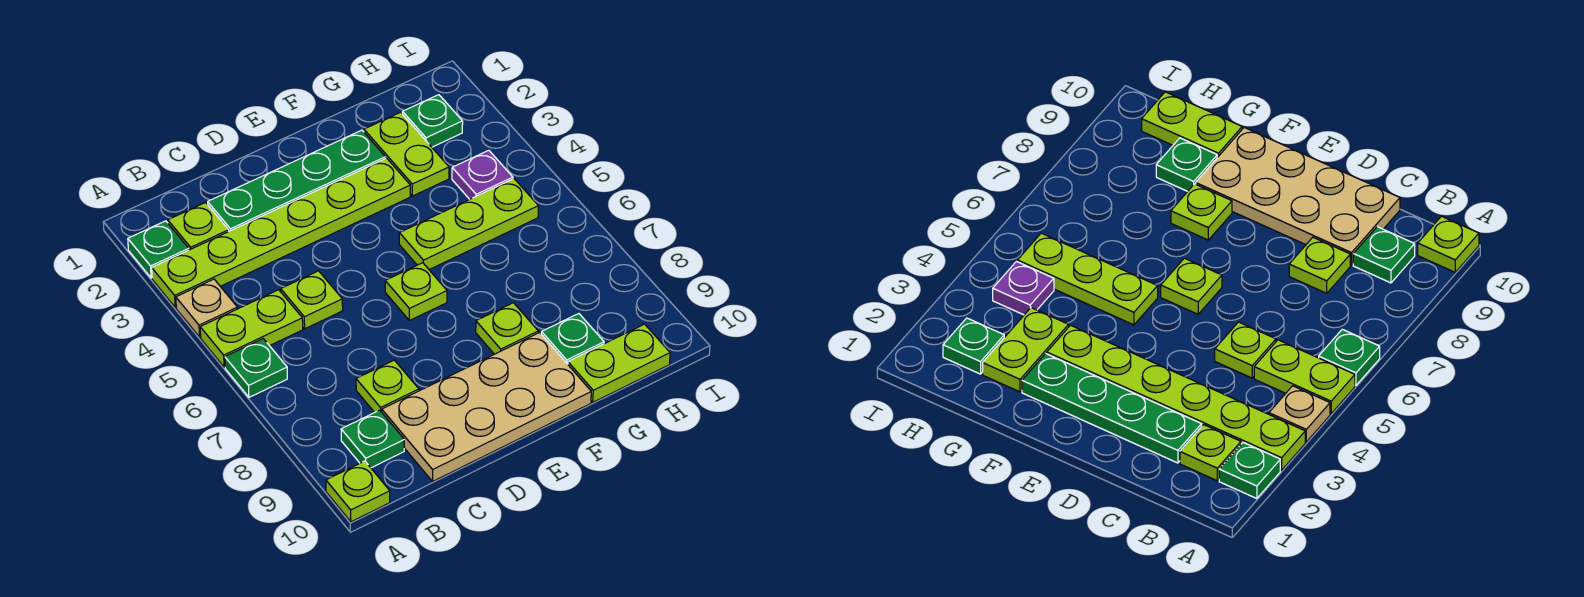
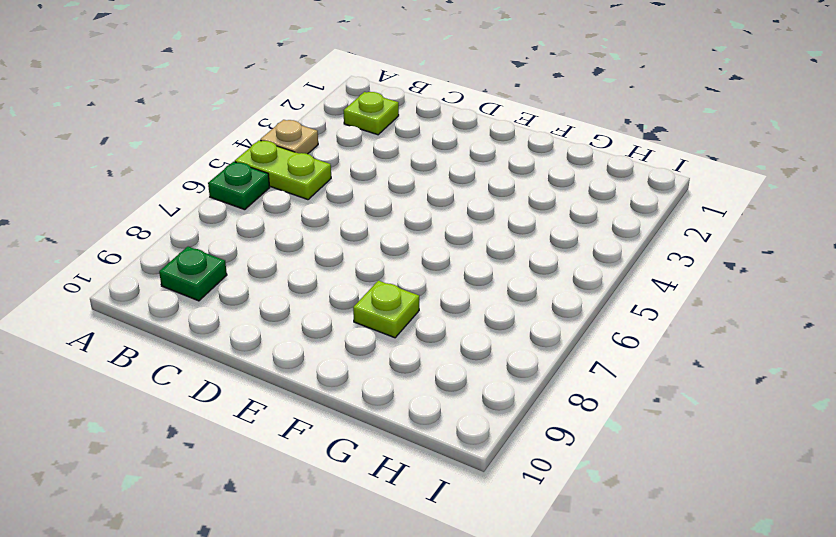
none -> green 1x1 plate [128,221,189,278]
none -> lime 1x6 plate [152,158,410,307]
none -> lime 1x1 plate [326,461,390,522]

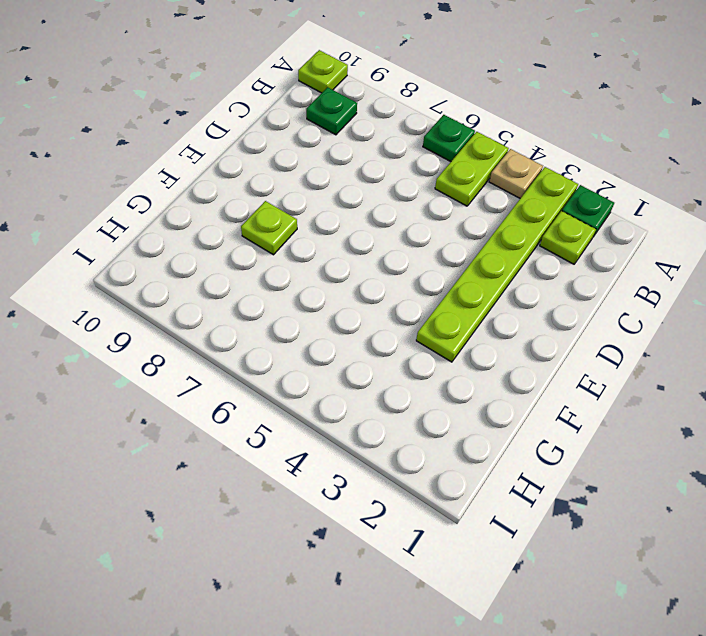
none -> green 1x4 plate [208,130,386,231]
none -> lime 1x1 plate [281,271,343,329]
none -> lime 1x1 plate [356,360,419,412]

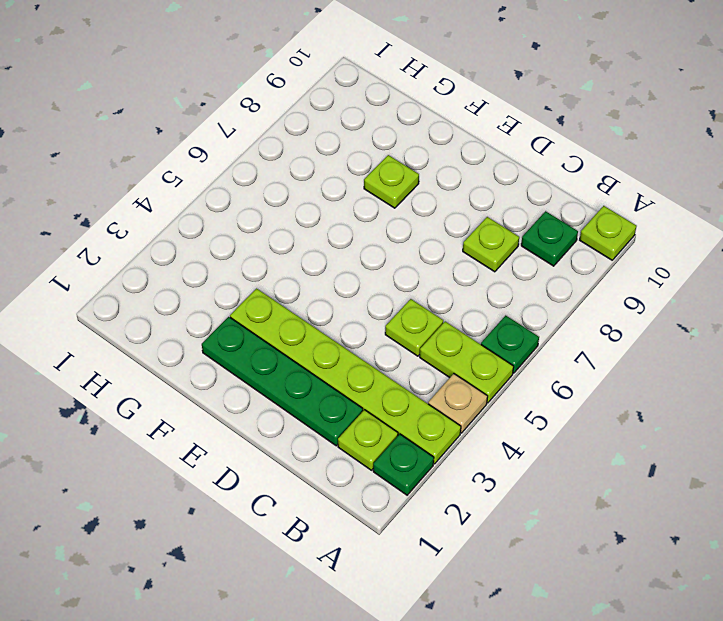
none -> tan 2x4 plate [382,333,591,481]
none -> lime 1x1 plate [385,263,447,320]
none -> lime 1x3 plate [399,179,538,270]

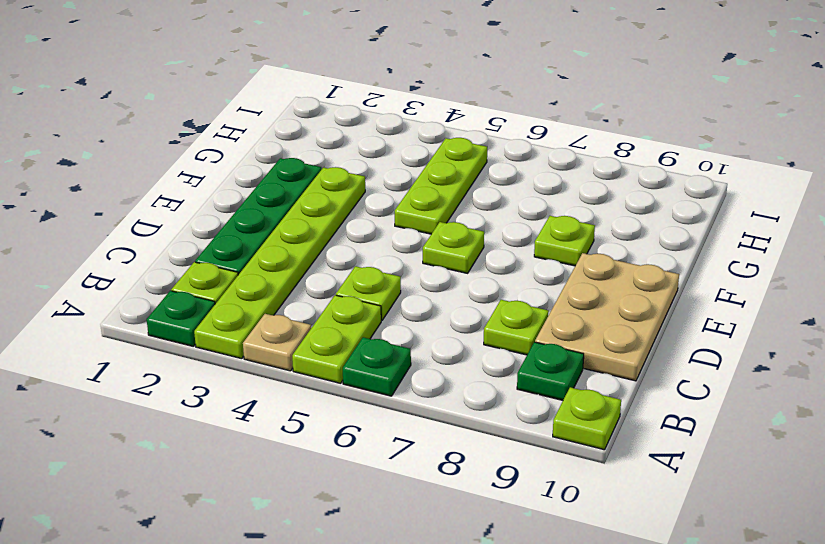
tan 2x3 plate [535,253,679,381] -> tan 2x4 plate [382,333,591,481]
none -> lime 1x2 plate [364,112,449,196]
none -> green 1x1 plate [541,314,604,364]
none -> lime 1x2 plate [568,324,670,402]

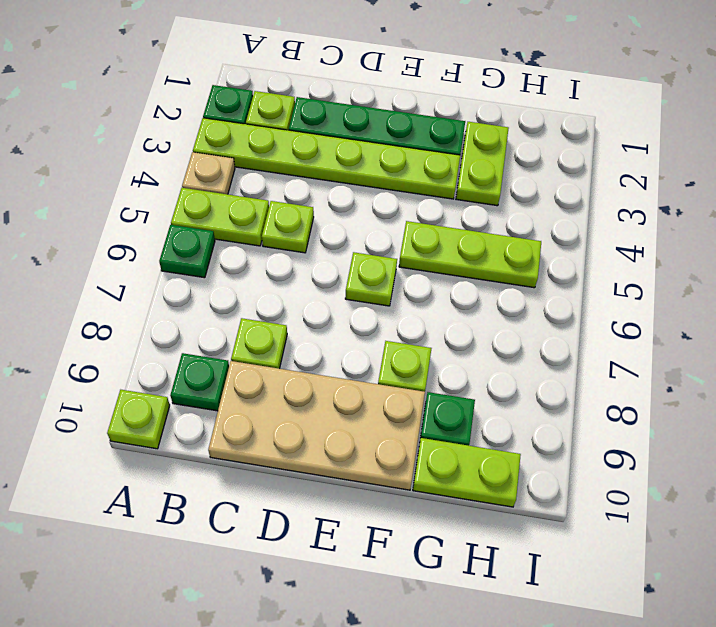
none -> green 1x1 plate [402,95,463,147]
none -> purple 1x1 plate [452,150,513,199]

